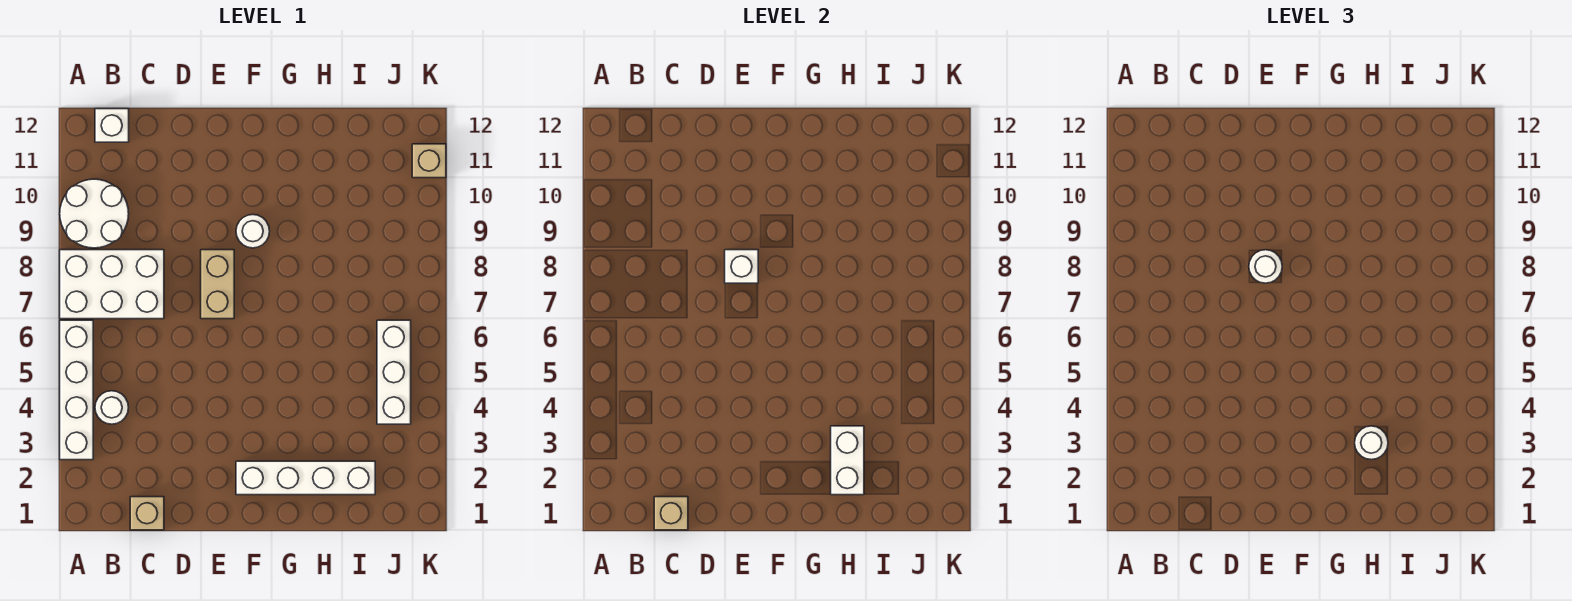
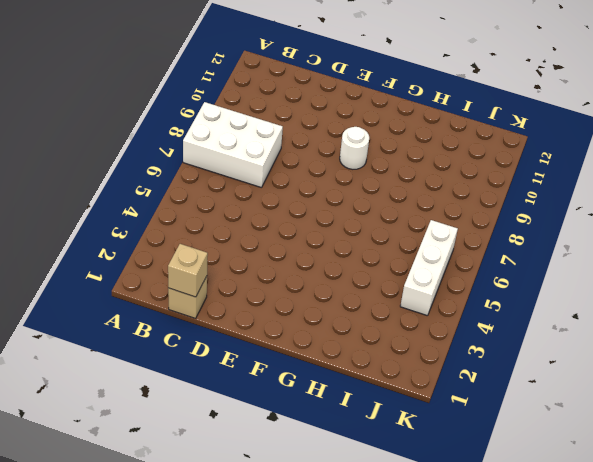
none -> white 1x4 brick [60,320,93,460]
none -> white 2x2 round brick [60,179,129,248]
none -> white 1x1 round brick [95,391,129,424]

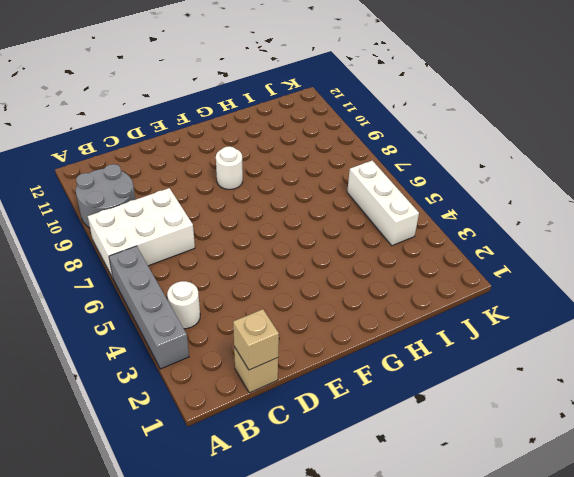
grey 1x4 brick [109,246,189,369] -> white 1x4 brick [60,320,93,460]
grey 2x2 round brick [76,164,135,228] -> white 2x2 round brick [60,179,129,248]
none -> white 1x1 brick [95,109,129,142]
none -> tan 1x2 brick [201,250,234,319]
none -> white 1x4 brick [236,461,375,495]

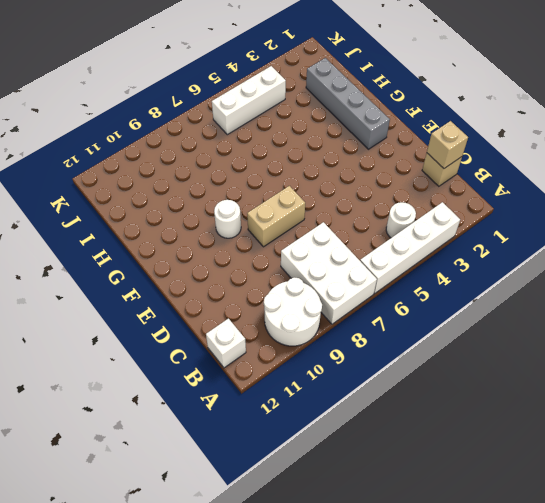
grey 1x4 brick [306,58,390,149] -> white 1x4 brick [236,461,375,495]
none -> tan 1x1 brick [412,144,446,178]
none -> white 1x1 brick [725,250,758,283]
none -> white 1x2 brick [831,426,864,495]

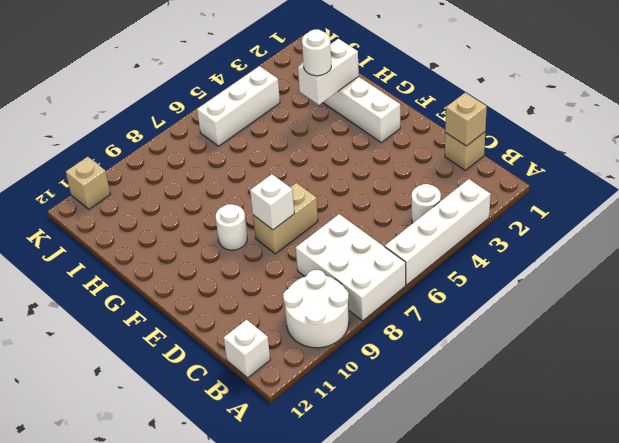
none -> white 1x1 round brick [1249,250,1282,283]

